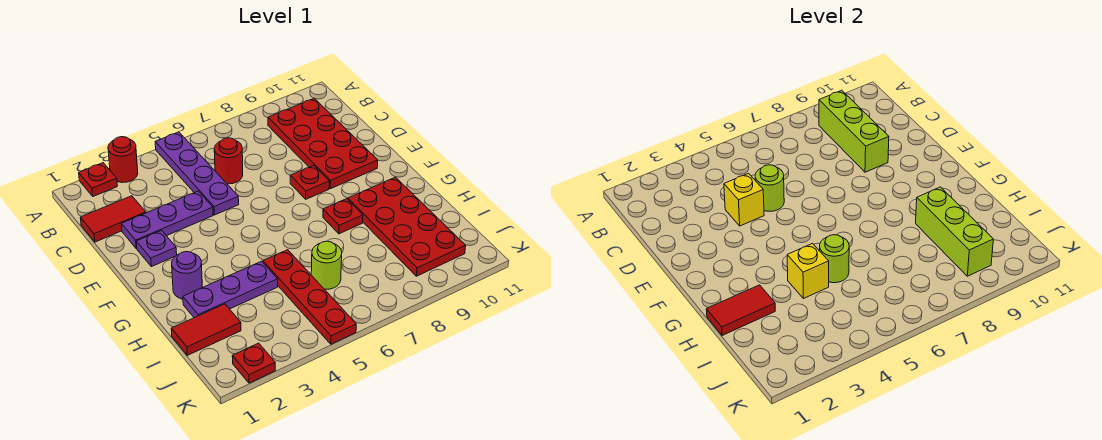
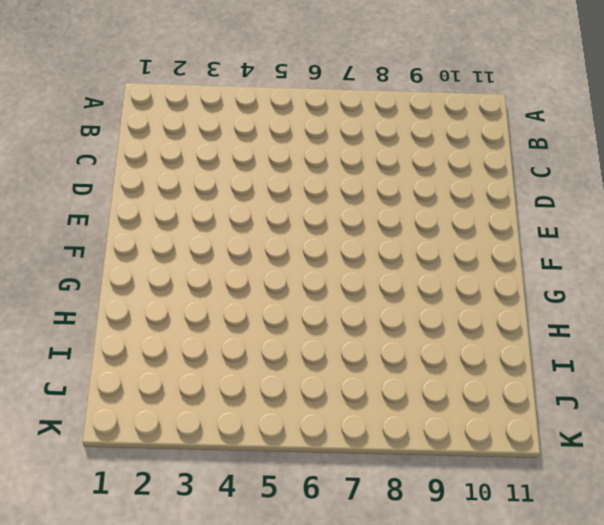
none -> red 1x1 plate [79,163,117,196]
none -> red 1x1 round brick [108,137,138,183]
none -> purple 1x4 plate [155,132,239,215]

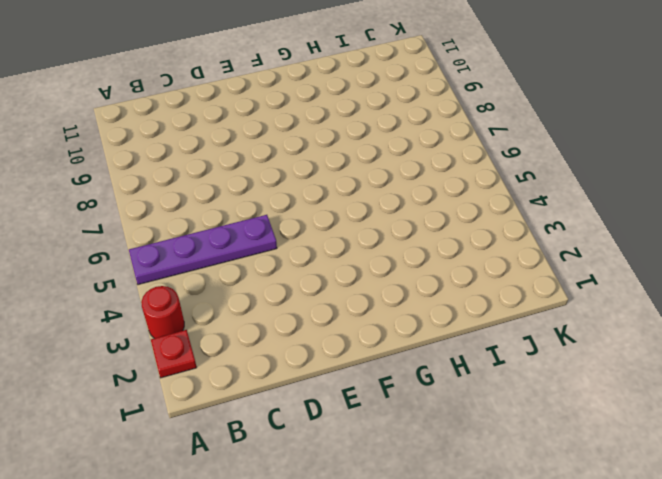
none -> red 2x4 plate [268,98,378,189]
none -> red 1x2 tile [80,196,146,242]
none -> red 1x1 round brick [214,138,243,184]

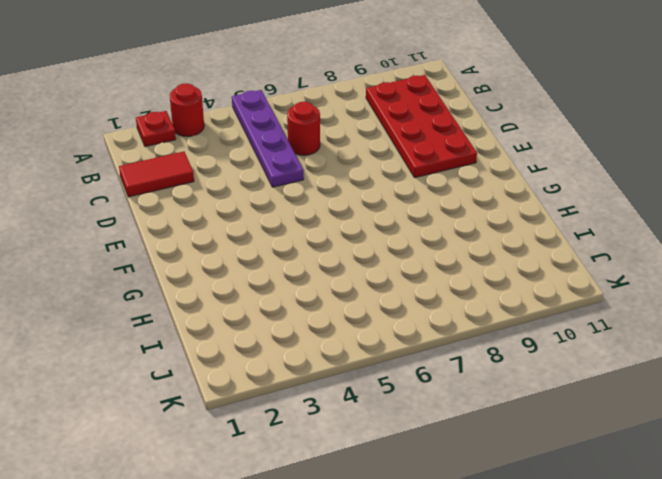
none -> purple 1x3 plate [122,191,213,248]
none -> purple 1x1 plate [136,230,177,267]
none -> red 1x1 plate [290,165,329,199]

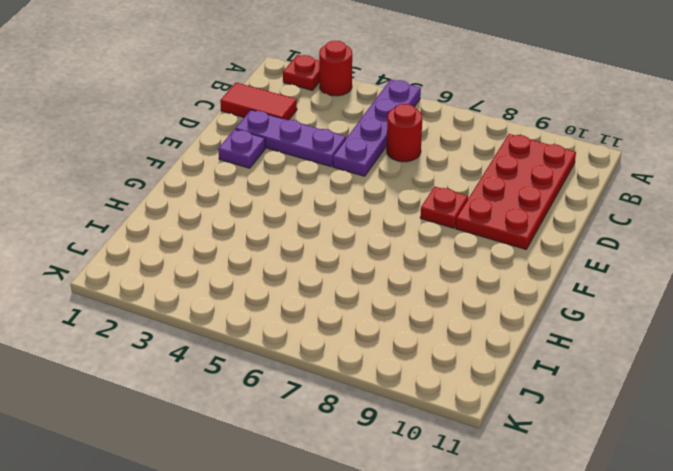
none -> purple 1x1 round brick [172,252,202,299]
none -> red 1x1 plate [323,199,363,234]
none -> red 2x4 plate [348,177,466,276]

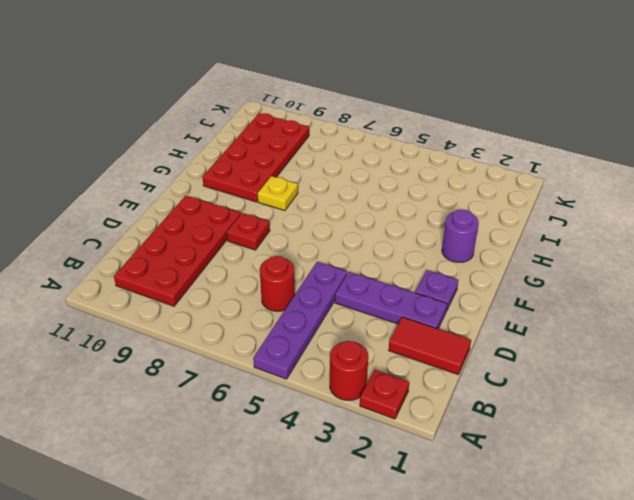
yellow 1x1 plate [258,176,298,211] -> red 1x1 plate [323,199,363,234]
none -> purple 1x3 plate [183,261,278,318]
none -> red 1x4 plate [263,250,356,344]
none -> red 1x2 tile [171,304,241,355]

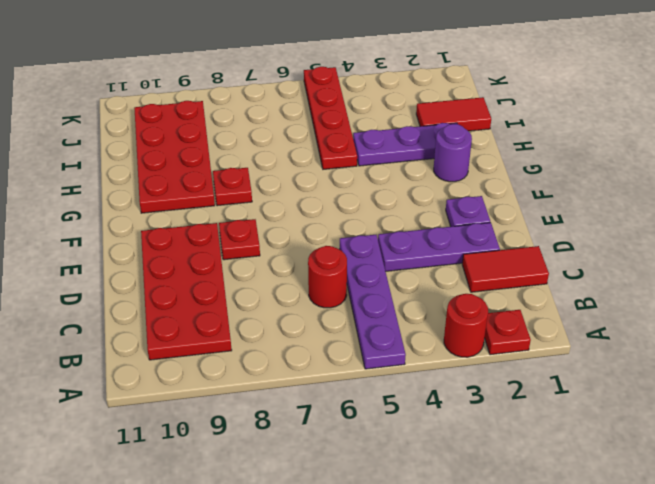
none -> lime 1x1 round brick [311,241,342,289]
none -> red 1x1 plate [232,343,275,383]
none -> lime 1x3 brick [819,90,889,172]

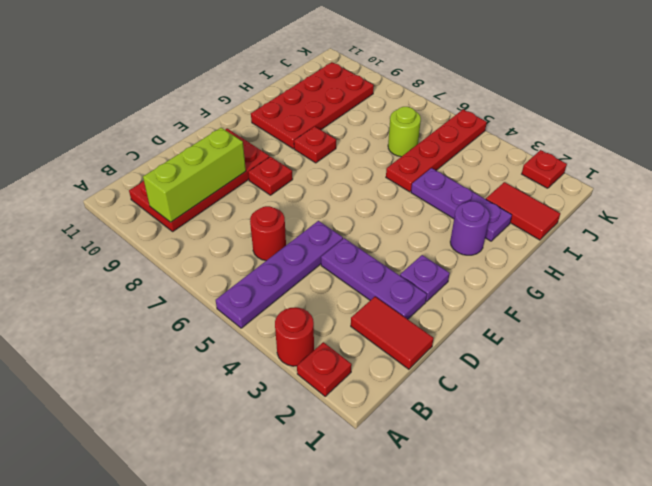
none -> yellow 1x1 brick [724,173,764,226]
none -> lime 1x1 round brick [755,165,784,211]
none -> red 1x2 tile [706,285,775,336]

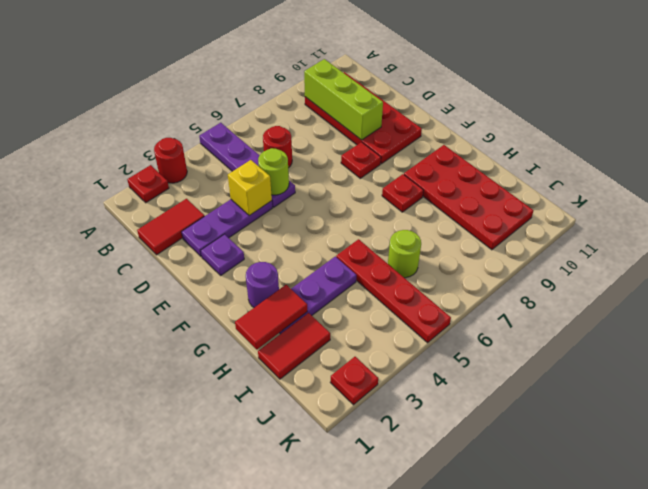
none -> yellow 1x1 brick [787,244,829,299]
none -> lime 1x1 round brick [820,235,849,283]
none -> lime 1x3 brick [916,187,993,276]

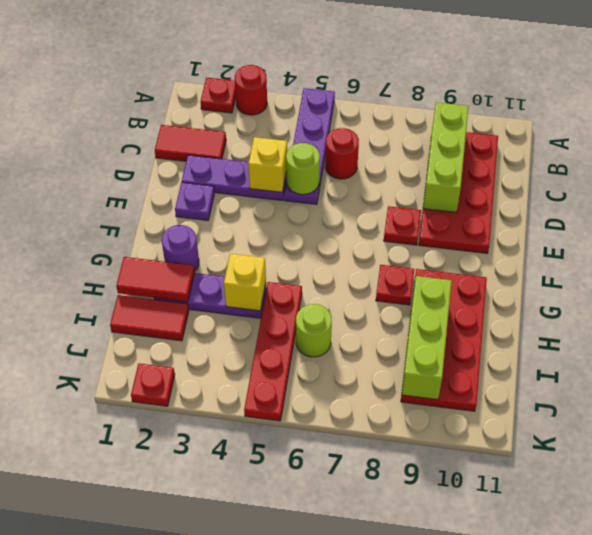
none -> lime 1x1 round brick [820,235,849,283]

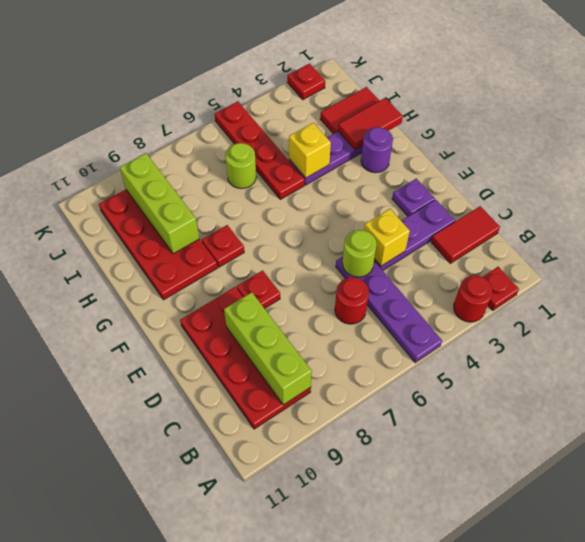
none -> lime 1x1 round brick [820,235,849,283]

